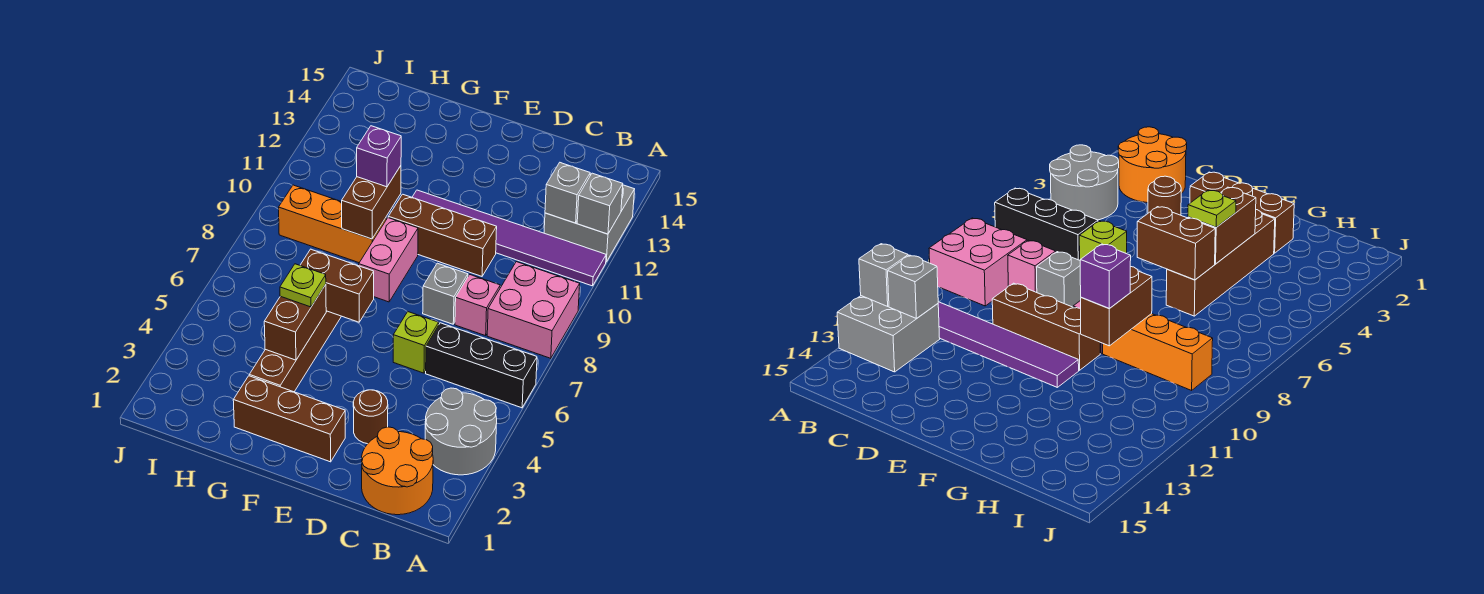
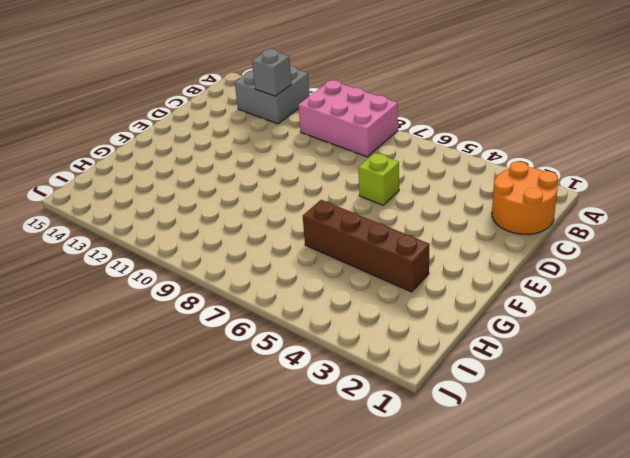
pink 2x3 brick [298,80,398,157] -> pink 2x2 brick [487,262,580,358]
none -> grey 2x2 round brick [425,388,497,475]
none -> black 1x3 brick [426,323,537,408]
none -> purple 1x6 tile [412,190,606,286]

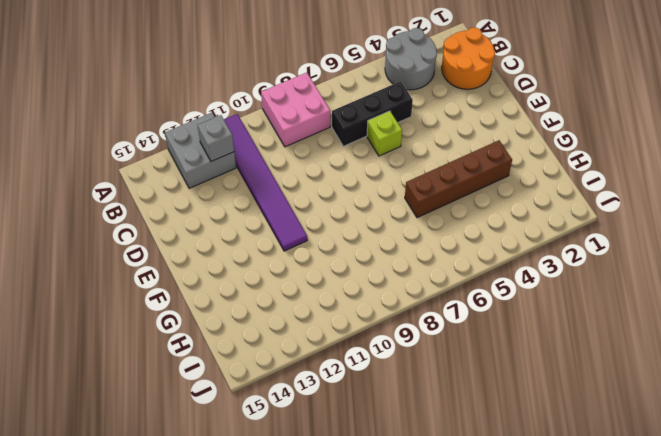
black 1x3 brick [332,81,413,146] -> black 1x3 brick turned to [426,323,537,408]
none -> pink 1x1 brick [455,274,500,336]
none -> brown 1x1 round brick [353,390,388,444]
none -> grey 1x1 brick [423,263,468,324]

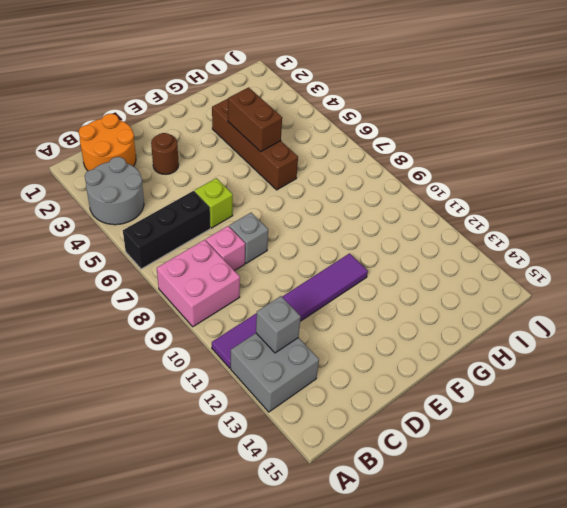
none -> brown 1x3 brick [388,194,497,276]
none -> brown 1x3 brick [233,376,345,462]
none -> pink 1x2 brick [359,218,418,302]

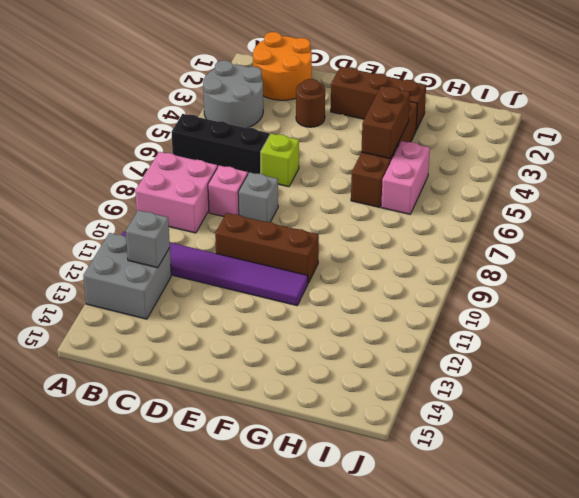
pink 1x2 brick [381,141,430,214] -> pink 1x2 brick moved to [359,218,418,302]
none -> orange 1x3 brick [279,185,386,263]
none -> grey 1x1 brick [577,173,623,234]
none -> brown 1x2 brick [300,249,374,322]

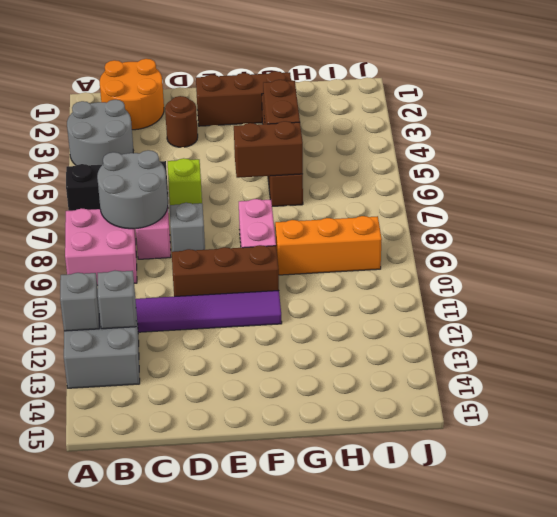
grey 2x2 round brick [97,150,168,229] -> none
none -> brown 1x2 brick [342,166,401,239]
none -> lime 1x1 plate [280,264,326,307]
none -> purple 1x1 brick [357,126,401,187]

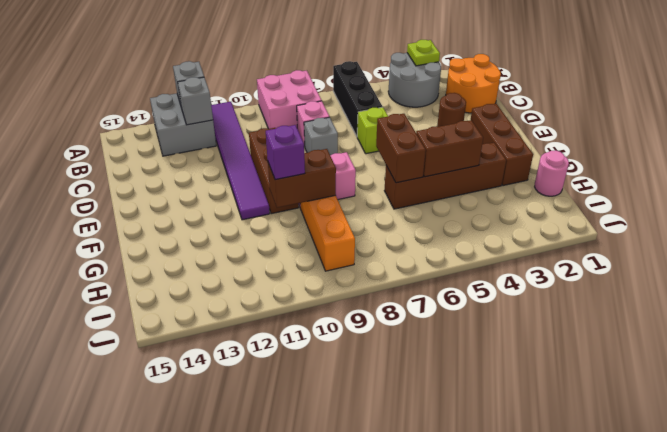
lime 1x1 plate [407,40,440,66] -> lime 1x1 plate moved to [280,264,326,307]
pink 1x1 round brick [535,150,569,196] -> none

